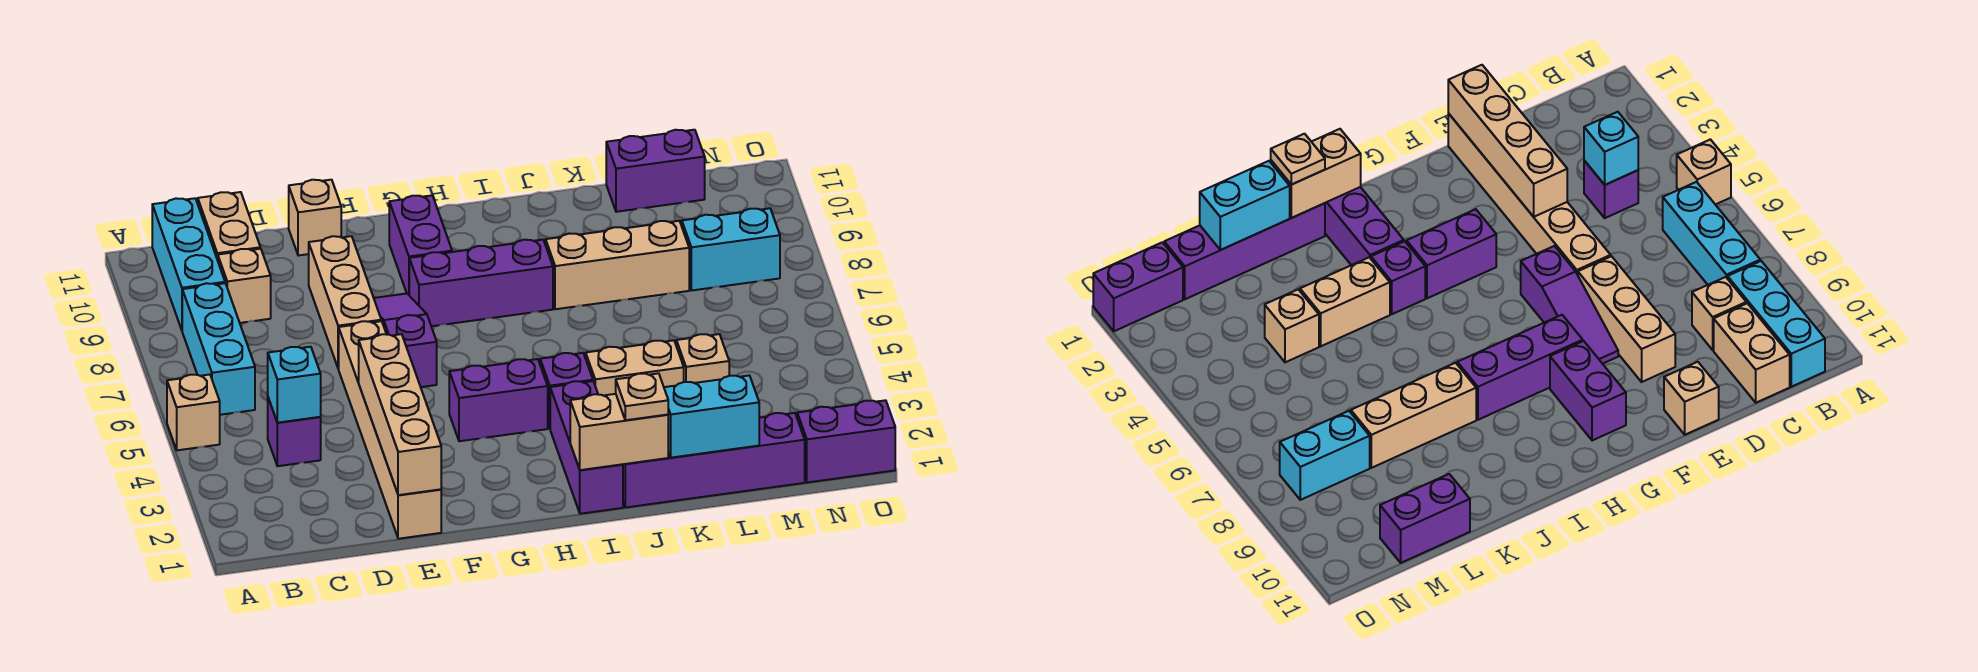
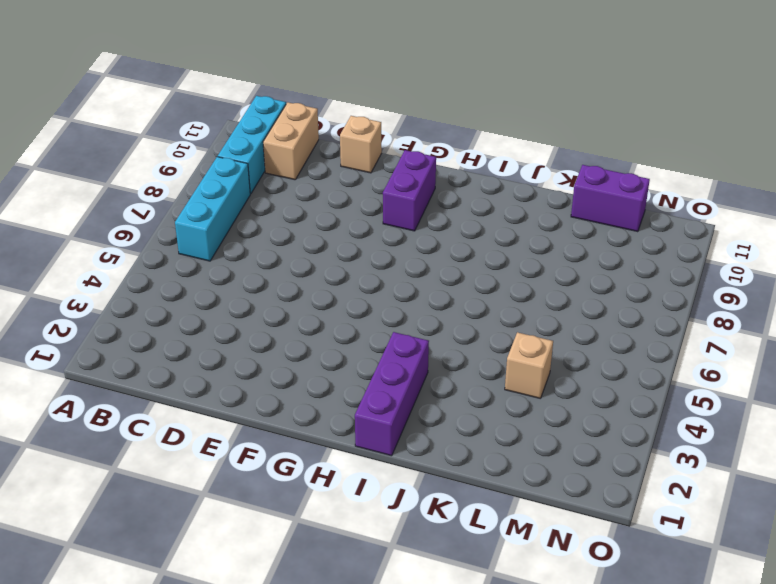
none -> tan 1x1 brick [167,374,220,450]
none -> purple 1x1 brick [268,398,321,466]
none -> tan 1x1 brick [218,249,271,323]

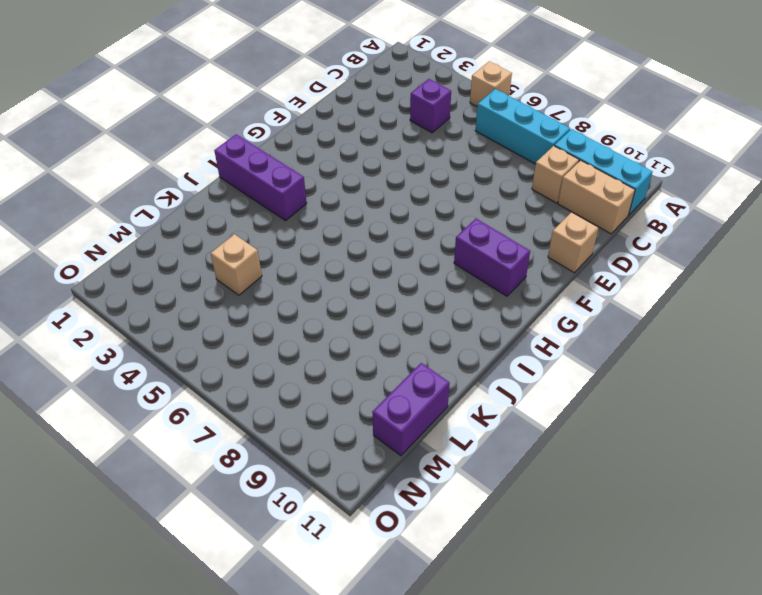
none -> tan 1x6 brick [339,321,441,539]
none -> tan 1x3 brick [309,236,381,369]
none -> purple 1x3 slope [374,293,437,387]

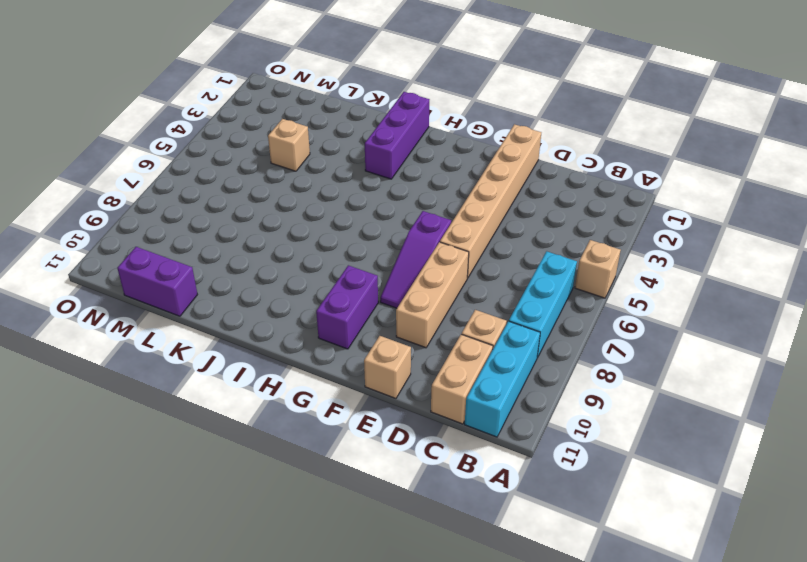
none -> purple 1x1 brick [268,398,321,466]
none -> purple 1x2 brick [449,359,548,441]
none -> purple 1x3 brick [409,240,553,326]

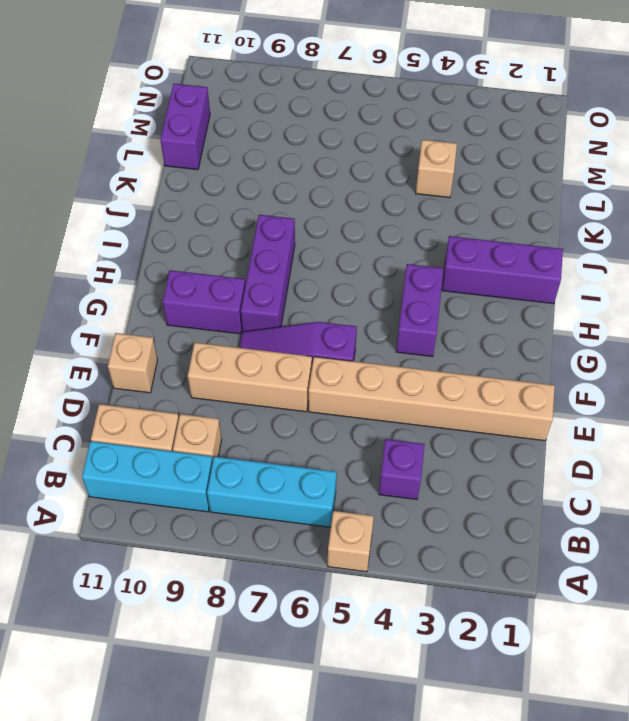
none -> purple 1x1 brick [540,353,593,428]
none -> purple 1x4 brick [623,413,805,507]
none -> tan 1x2 brick [586,340,684,396]

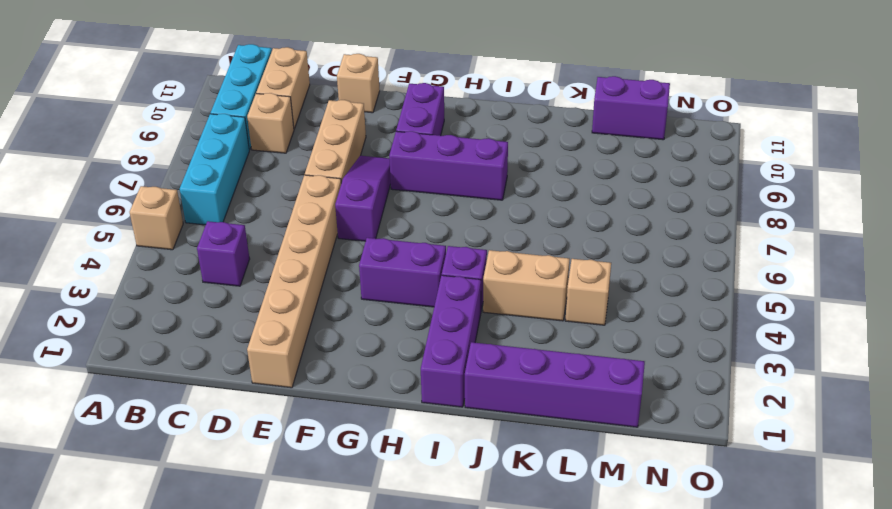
none -> tan 1x3 brick [546,221,689,309]
none -> cyan 1x2 brick [682,208,780,290]
none -> purple 1x2 brick [797,400,895,483]

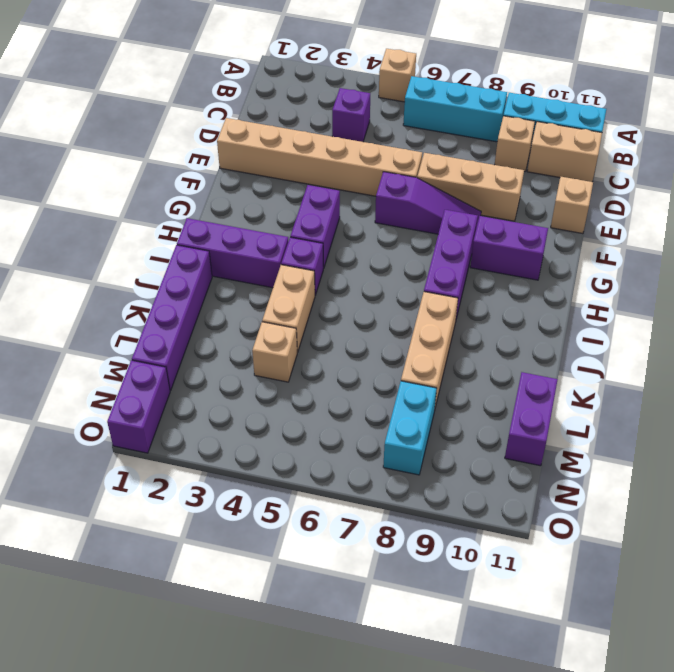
none -> cyan 1x1 brick [268,347,321,423]
none -> tan 1x4 brick [359,334,441,495]
none -> tan 1x2 brick [570,394,668,470]

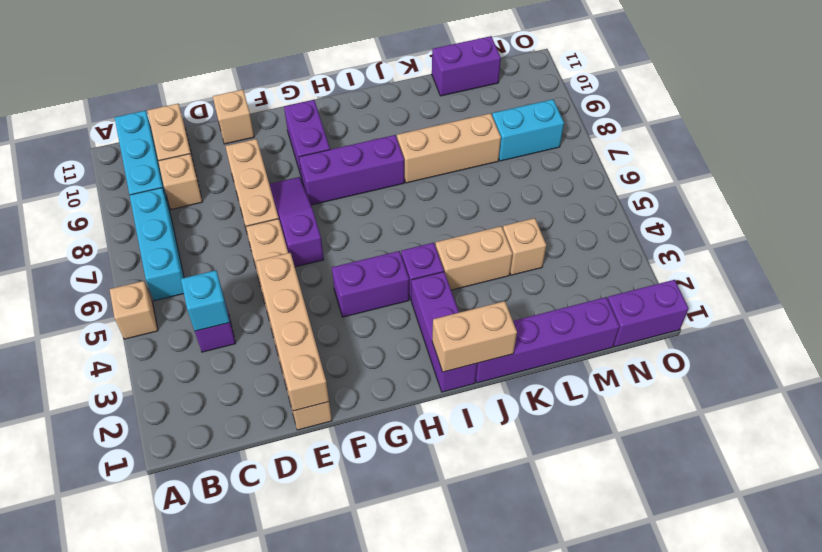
none -> cyan 1x2 brick [664,375,759,458]
none -> tan 1x1 plate [616,373,668,420]

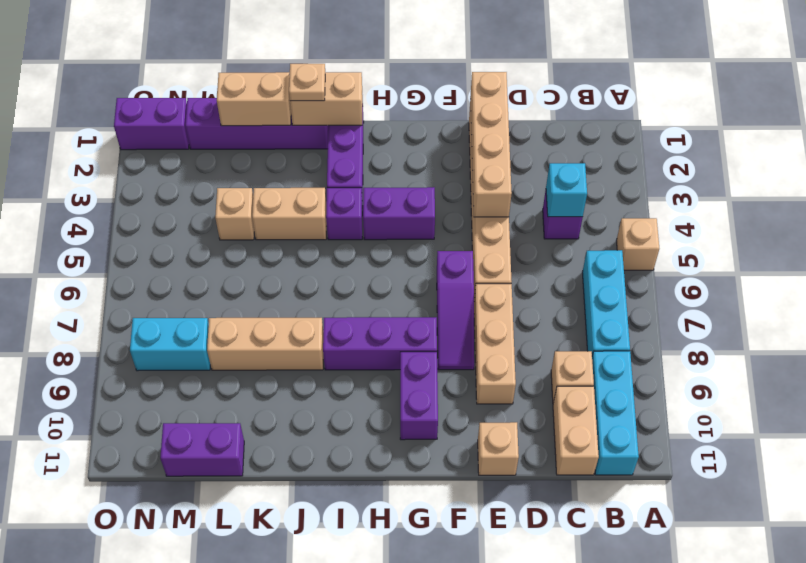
tan 1x2 brick [217,72,291,126] -> cyan 1x2 brick [664,375,759,458]

